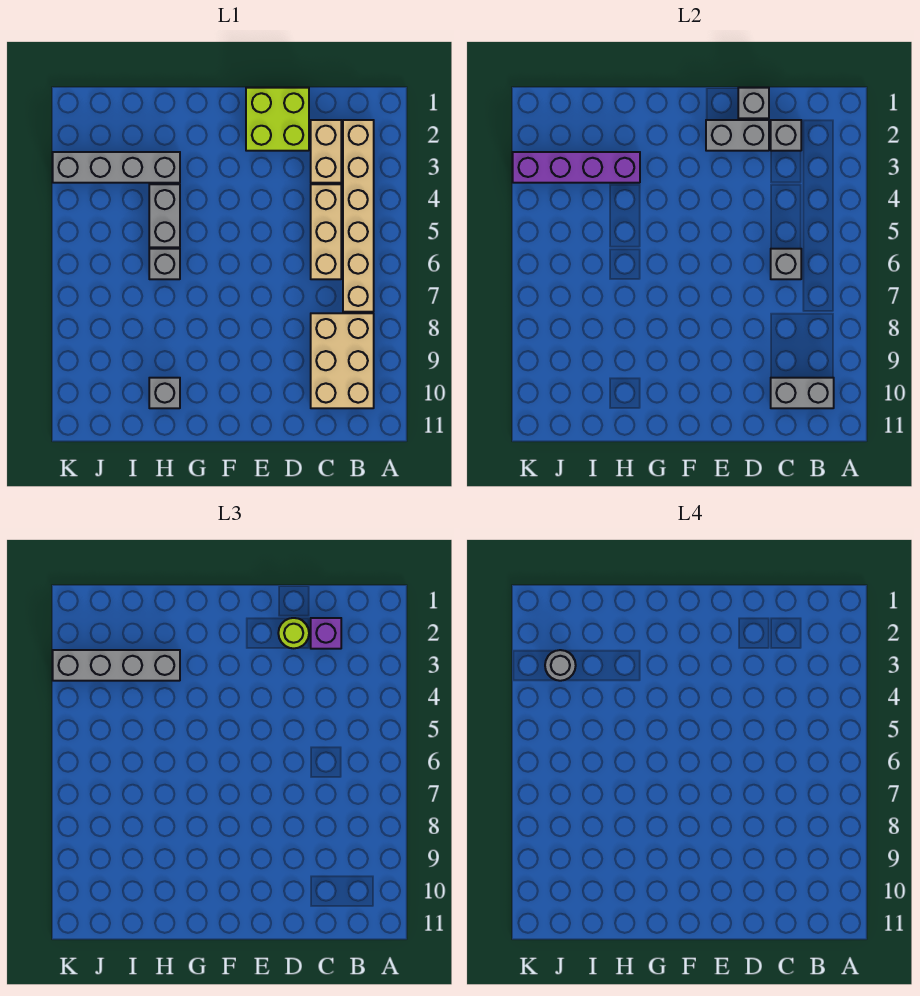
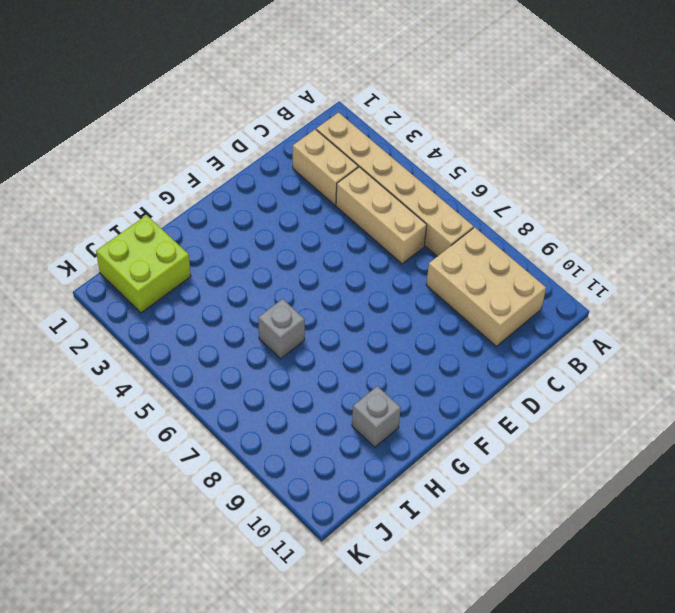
lime 2x2 brick [96,215,191,313] -> lime 2x2 brick moved to [246,88,309,151]
none -> grey 1x4 brick [53,152,180,183]
none -> grey 1x2 brick [149,184,180,247]
none -> grey 1x2 brick [771,378,834,408]

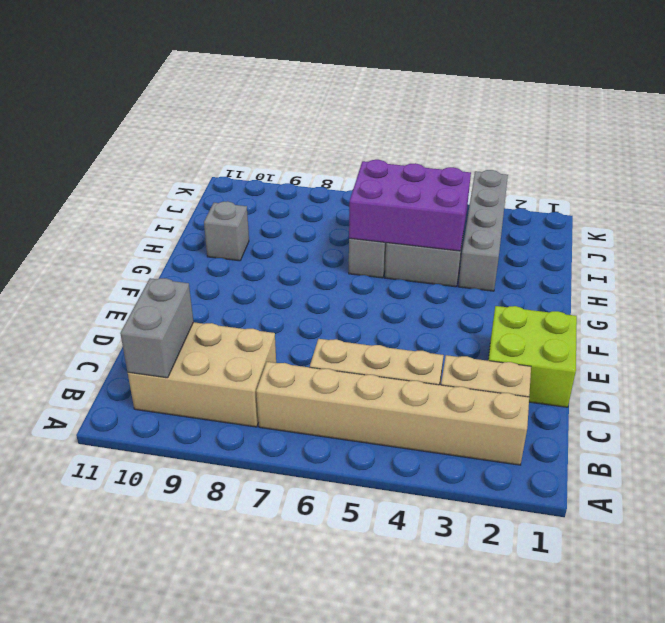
purple 2x3 brick [349,160,471,251] -> none
none -> grey 1x1 brick [771,120,801,151]
none -> grey 1x1 brick [771,249,801,279]
none -> grey 1x1 brick [738,88,769,118]

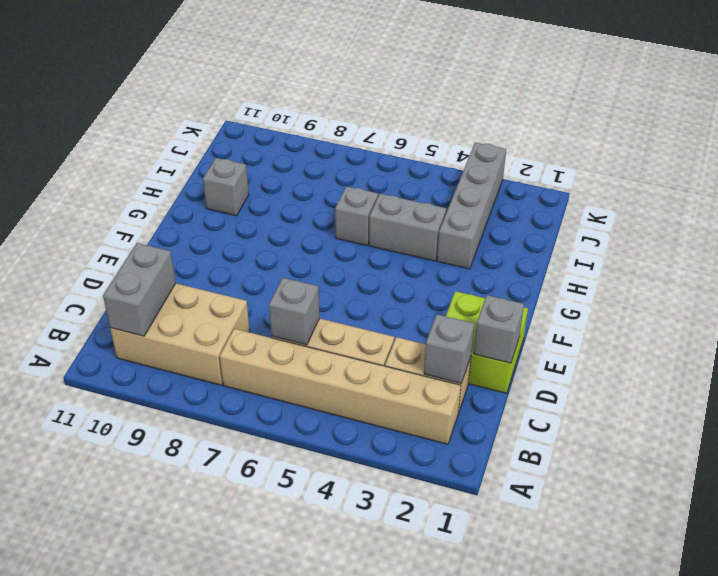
none -> grey 1x2 brick [706,120,769,151]
none -> purple 1x4 brick [513,152,640,183]
none -> purple 1x1 brick [311,618,341,649]

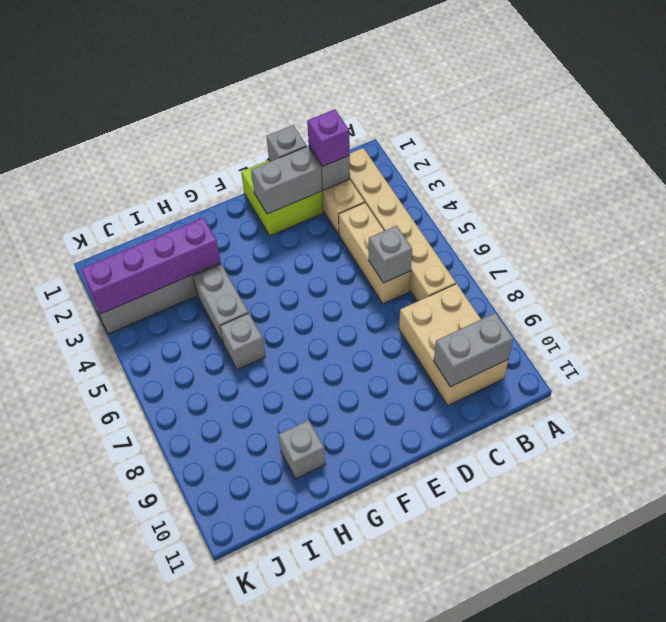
none -> lime 1x1 round brick [278,618,309,648]
none -> grey 1x4 brick [53,650,180,681]
none -> grey 1x1 round brick [545,650,576,681]

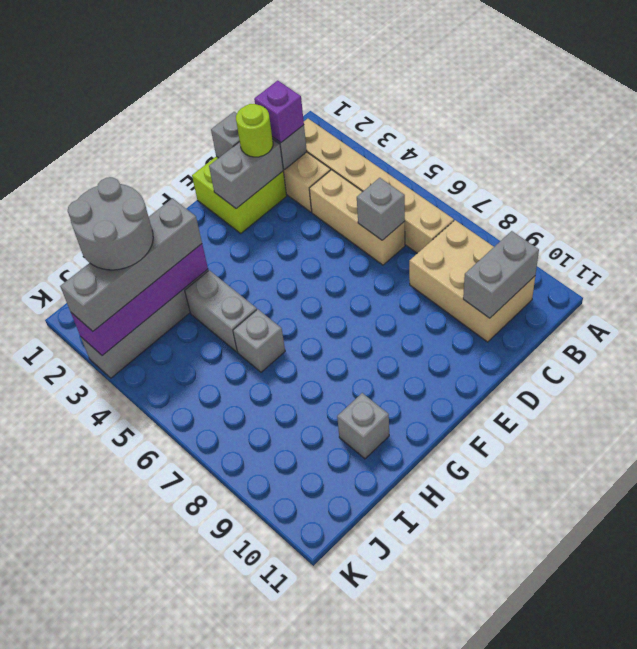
grey 2x2 round brick [68,177,153,270] -> grey 1x1 round brick [545,650,576,681]

